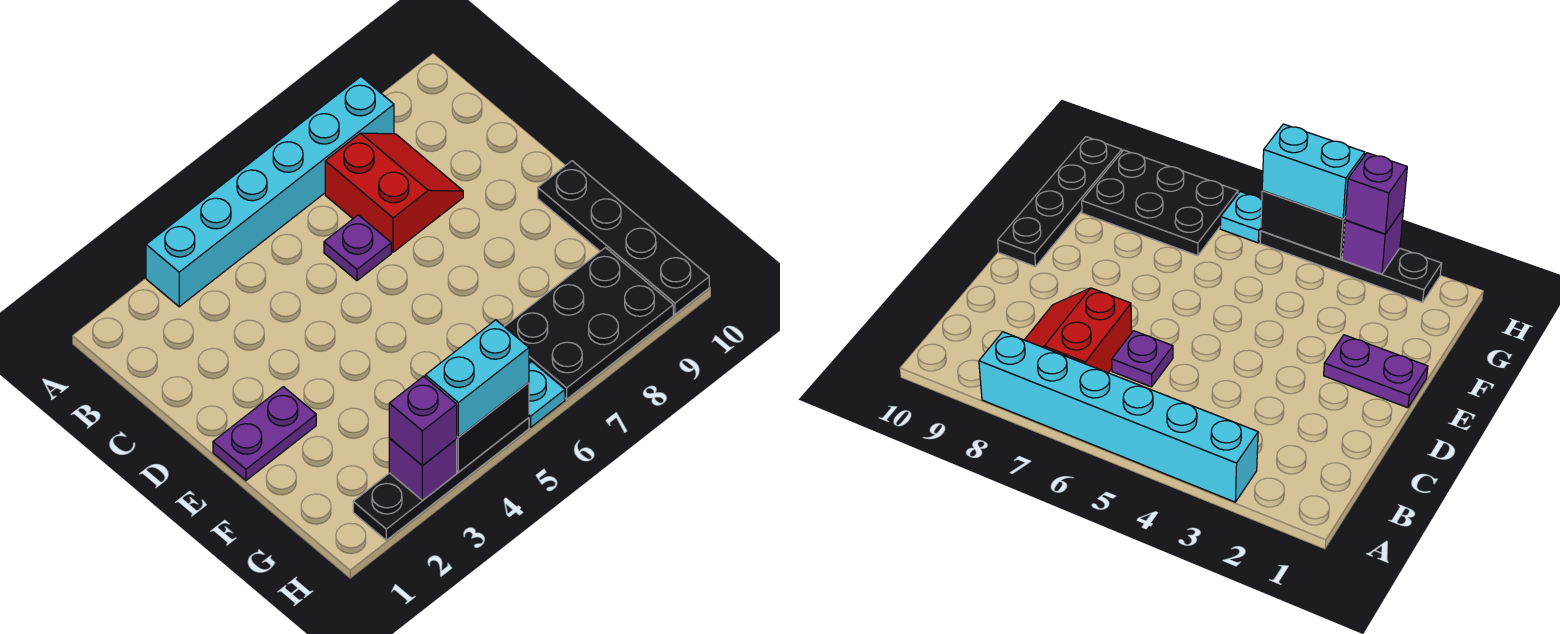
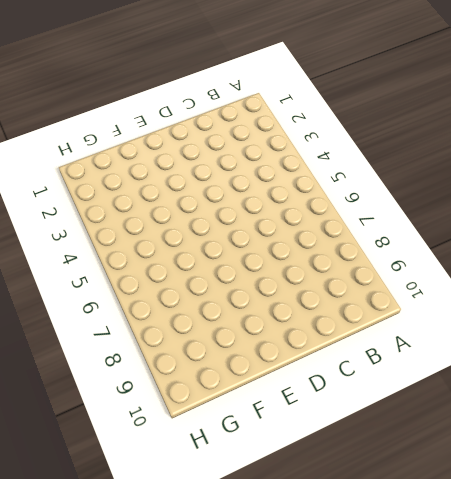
none -> cyan 1x6 brick [146,77,394,307]
none -> red 2x2 slope [325,133,463,252]
none -> purple 1x1 plate [324,215,391,281]

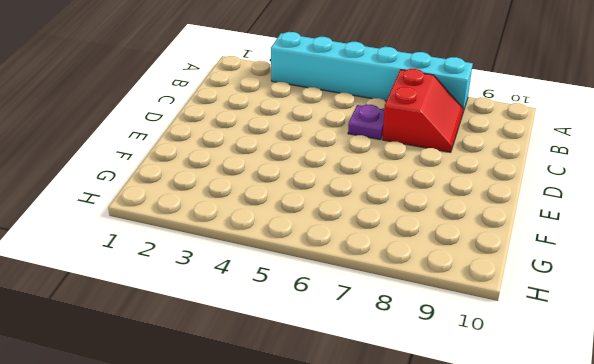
none -> purple 1x2 plate [213,387,316,480]
none -> black 1x4 plate [538,161,709,314]
none -> black 2x3 plate [504,248,673,399]

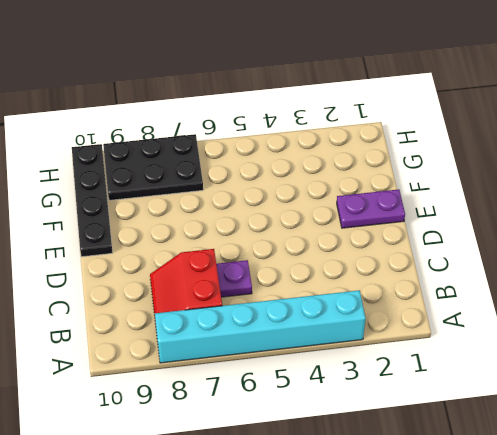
none -> black 1x4 plate [353,418,529,540]
none -> cyan 1x1 plate [529,362,565,427]
none -> purple 1x1 brick [389,438,457,500]

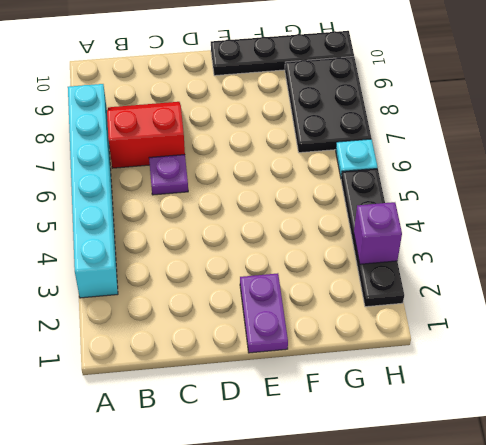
none -> black 1x2 brick [457,383,529,472]
none -> purple 1x1 brick [389,376,457,465]
none -> cyan 1x2 brick [425,320,529,437]

